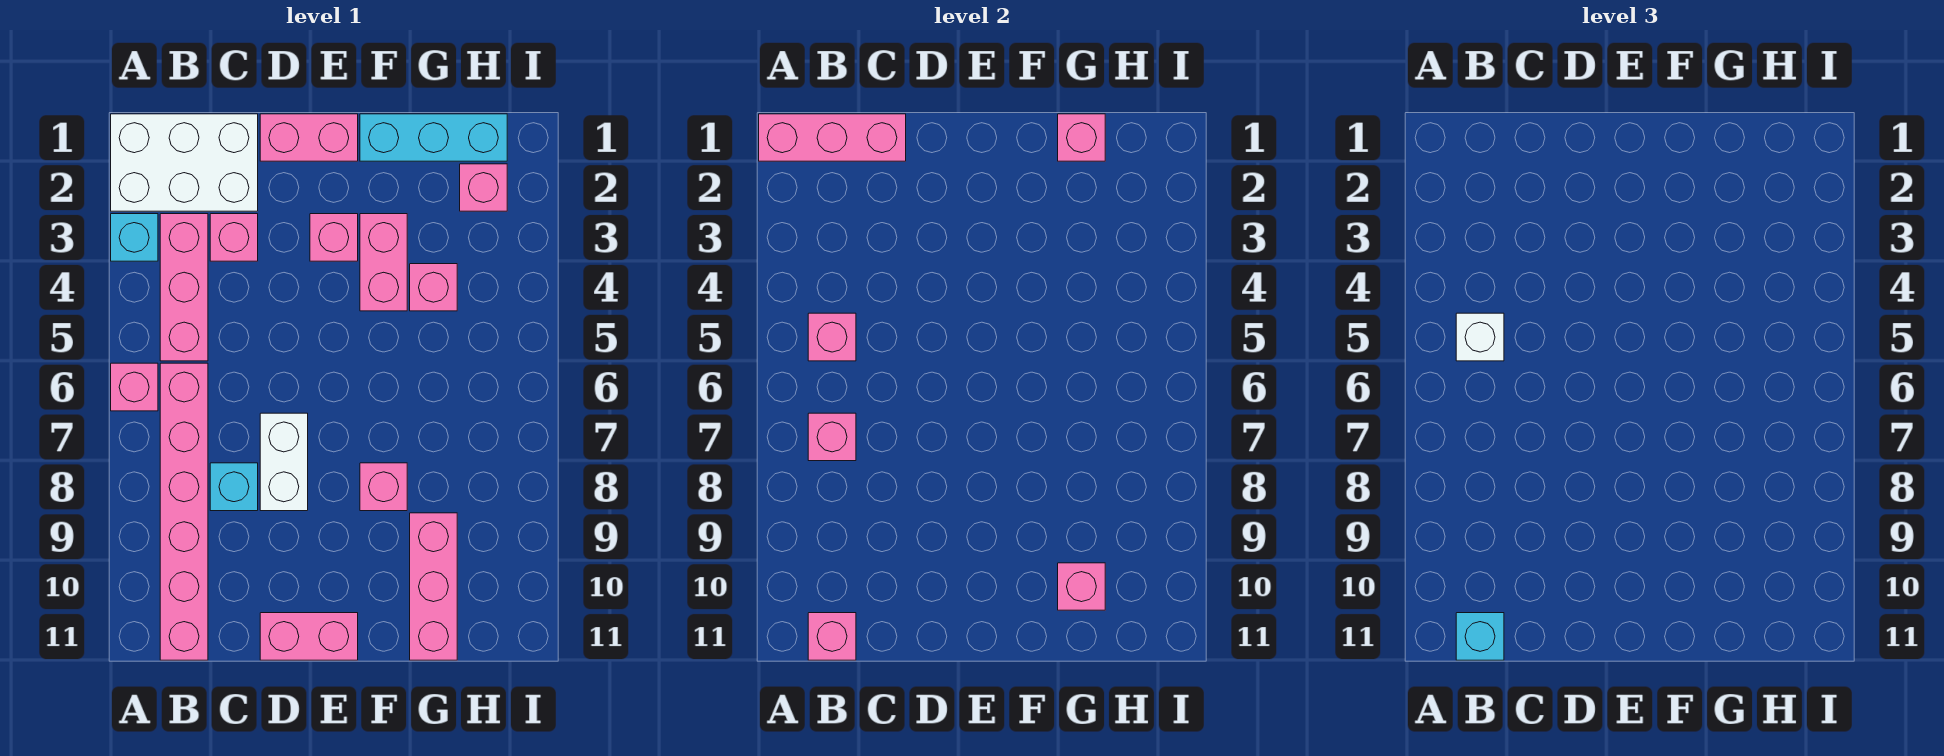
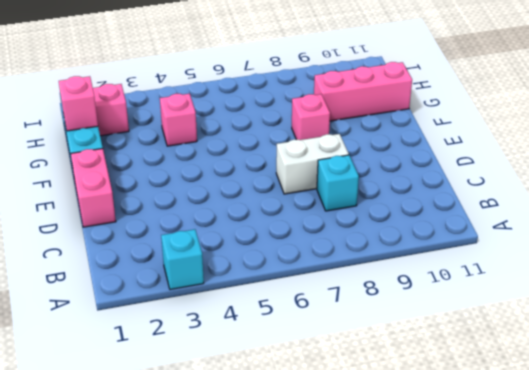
none -> white 2x3 brick [111,114,258,211]
none -> pink 1x1 brick [111,363,158,411]
none -> pink 1x3 brick [160,214,208,361]

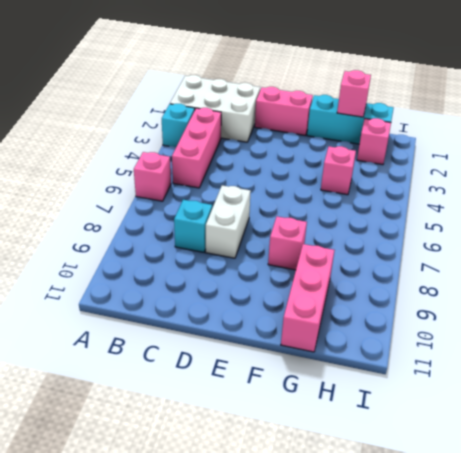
none -> pink 1x6 brick [160,363,208,660]
none -> pink 1x1 brick [210,214,258,261]
none -> pink 1x2 brick [260,613,358,660]

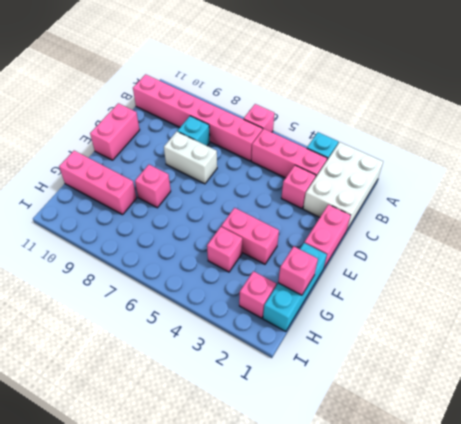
none -> pink 1x1 brick [310,214,358,261]
none -> pink 1x3 brick [759,114,906,161]
none -> pink 1x1 brick [808,313,856,361]

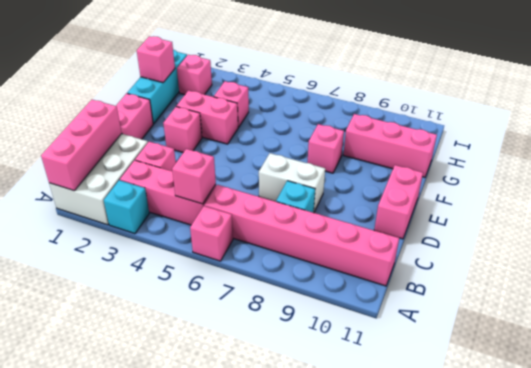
none -> pink 1x1 brick [808,413,856,461]
none -> pink 1x1 brick [808,613,856,660]
none -> pink 1x1 brick [1058,563,1105,610]

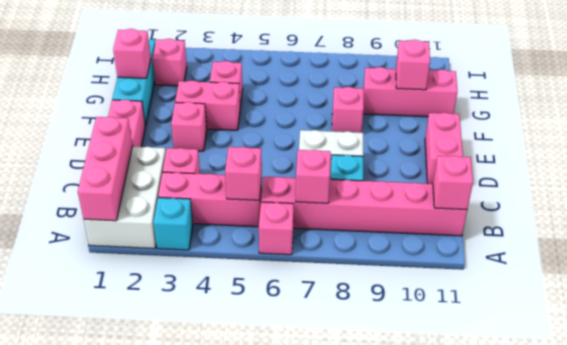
none -> white 1x1 brick [1456,313,1504,361]
none -> cyan 1x1 brick [1456,613,1504,660]

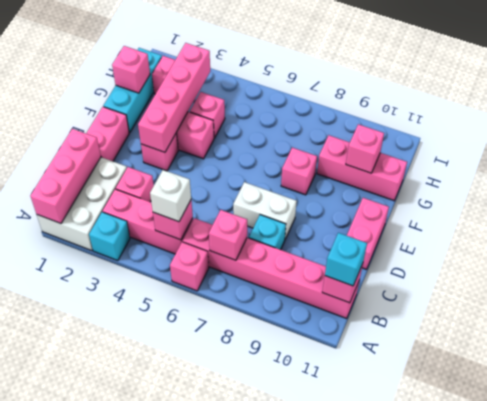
pink 1x4 brick [138,43,210,152] -> none

